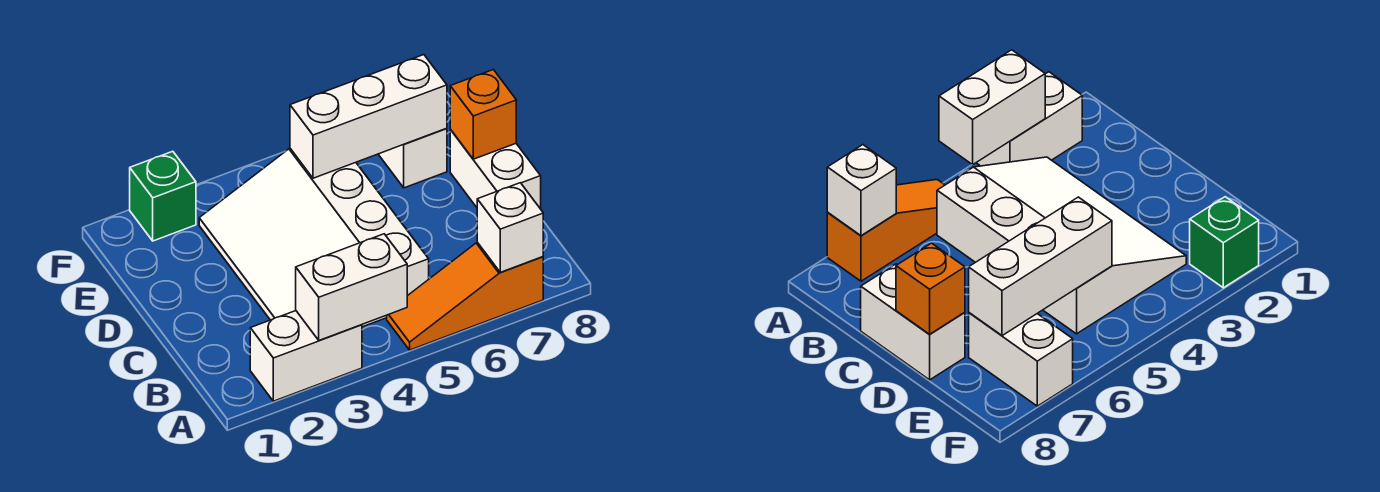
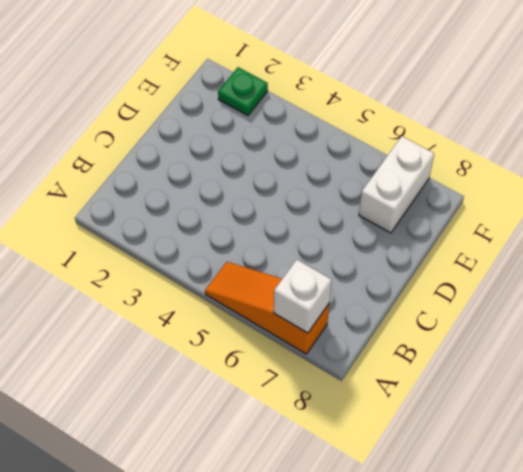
green 1x1 plate [218,67,268,116] -> green 1x1 brick [130,151,196,241]
none -> white 1x2 brick [250,311,362,401]
none -> white 3x4 slope [199,149,429,327]

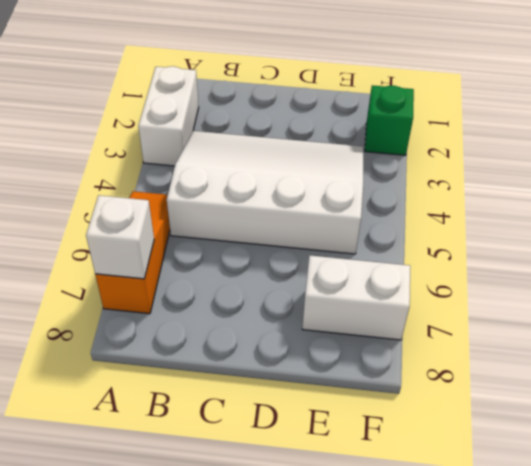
none -> white 1x2 brick [450,130,541,209]
none -> white 1x2 brick [296,234,407,340]

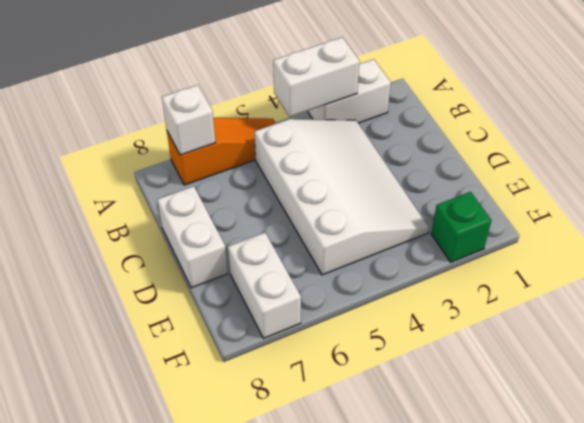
none -> orange 1x1 brick [450,70,516,159]
none -> white 1x3 brick [290,55,447,178]

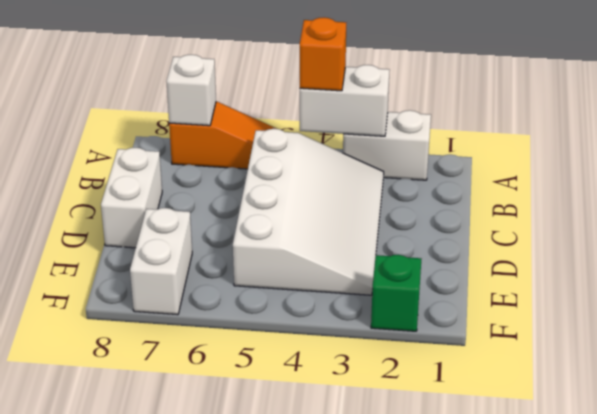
orange 1x1 brick [300,17,346,91] -> orange 1x1 brick moved to [450,70,516,159]
none -> white 1x3 brick [290,55,447,178]

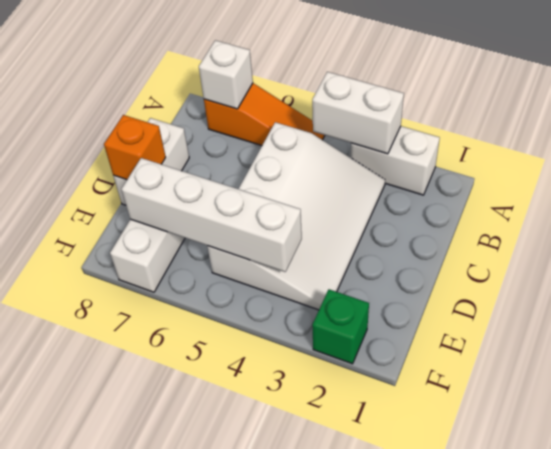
white 1x4 brick [121,158,302,272] -> white 1x3 brick [290,55,447,178]

